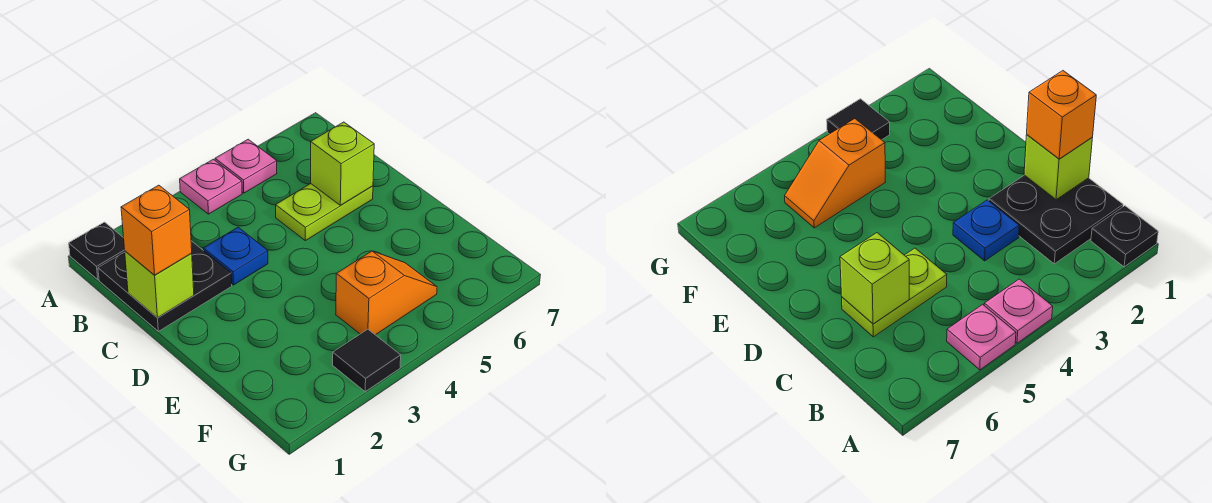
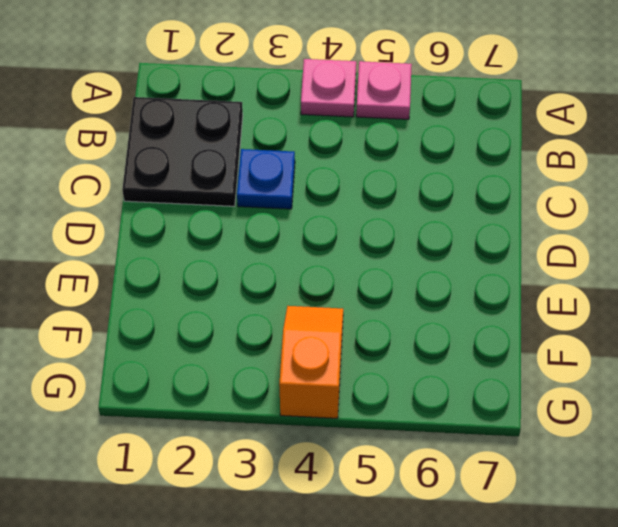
orange 1x2 slope [279,306,343,418] -> orange 1x2 slope turned to [336,251,437,335]
none -> black 1x1 plate [69,222,125,280]
none -> lime 1x2 plate [276,183,373,241]

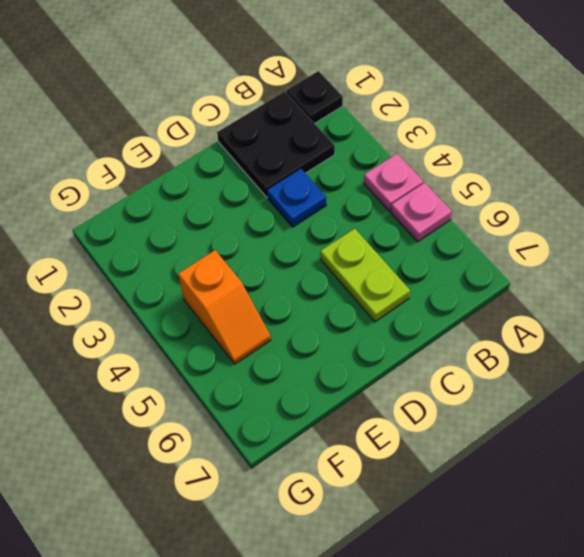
none -> black 1x1 tile [333,329,401,392]
none -> lime 1x1 brick [125,251,194,318]

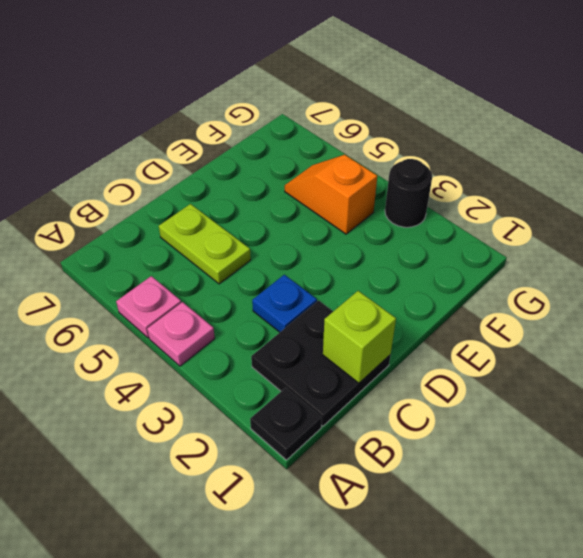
black 1x1 round brick [385,159,432,227] -> black 1x1 tile [333,329,401,392]
none -> lime 1x1 brick [311,122,374,205]
none -> orange 1x1 brick [121,185,192,275]

